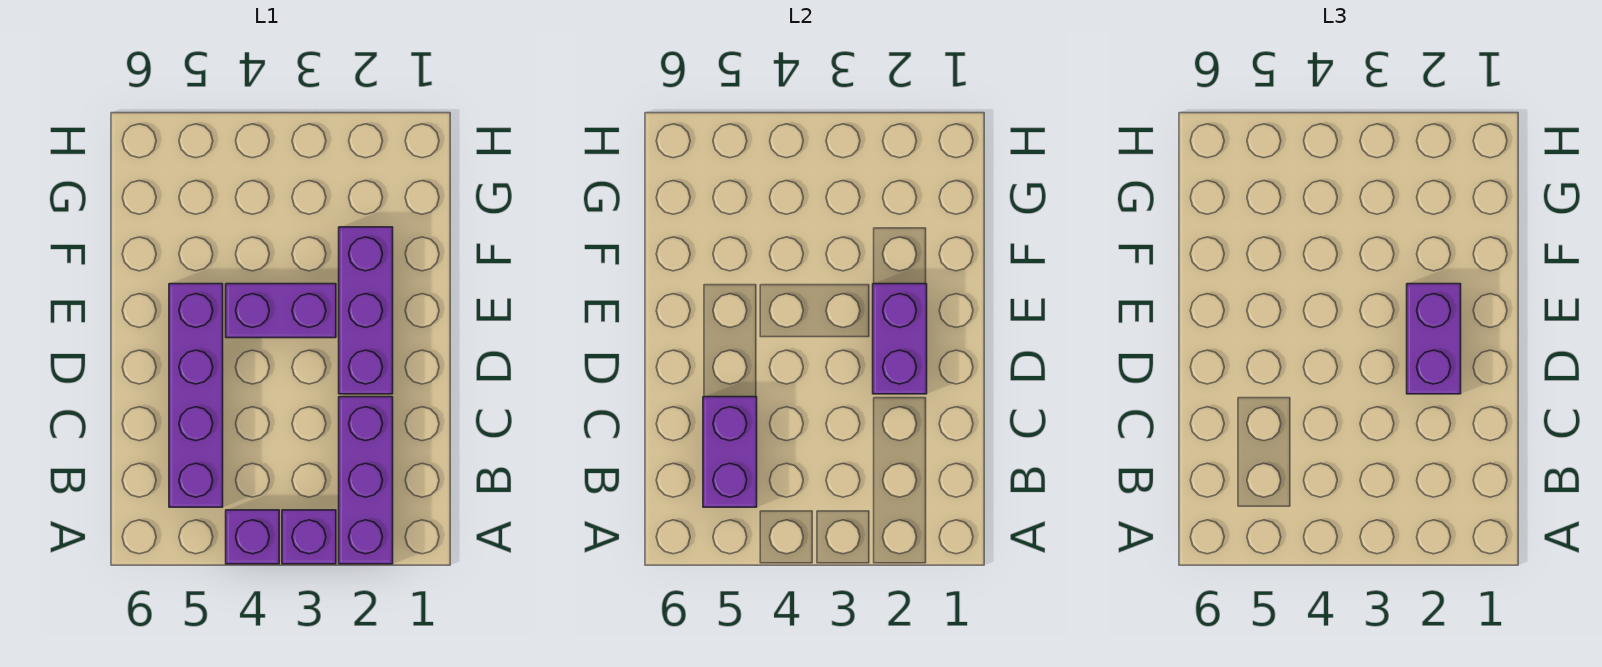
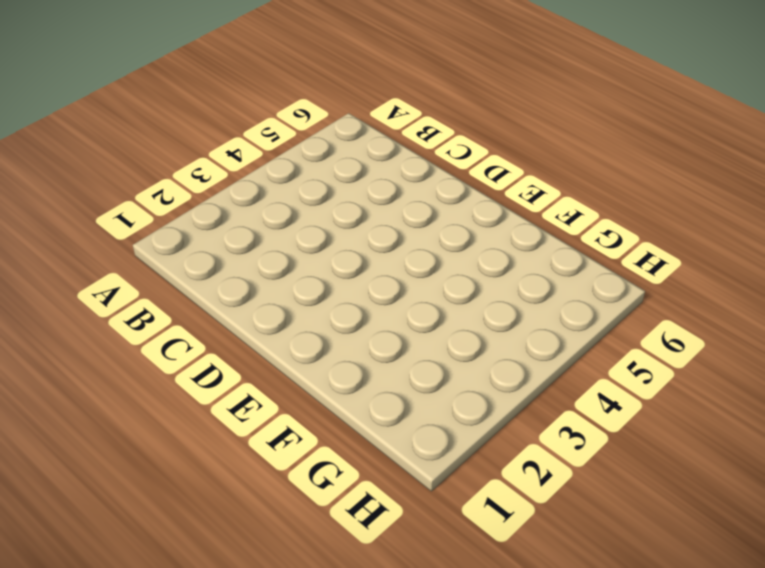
none -> purple 1x3 brick [339,397,393,564]
none -> purple 1x1 brick [282,510,336,564]

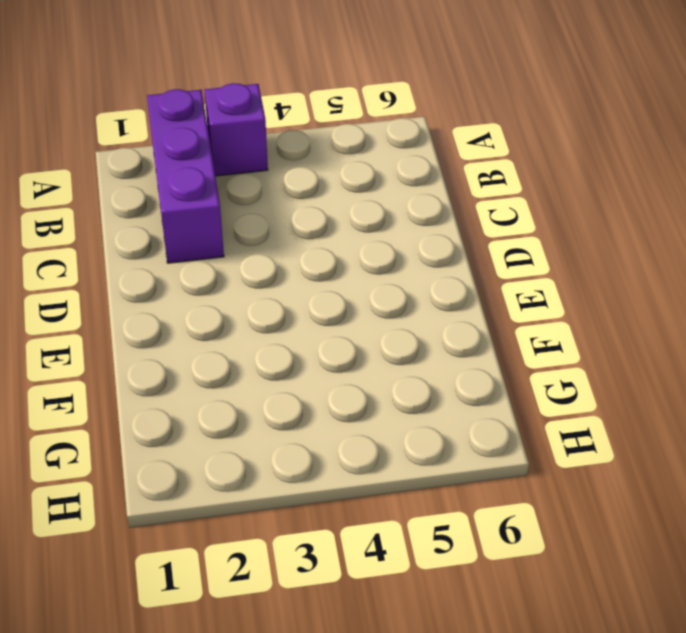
none -> purple 1x1 brick [226,510,279,564]
none -> purple 1x4 brick [169,284,223,507]

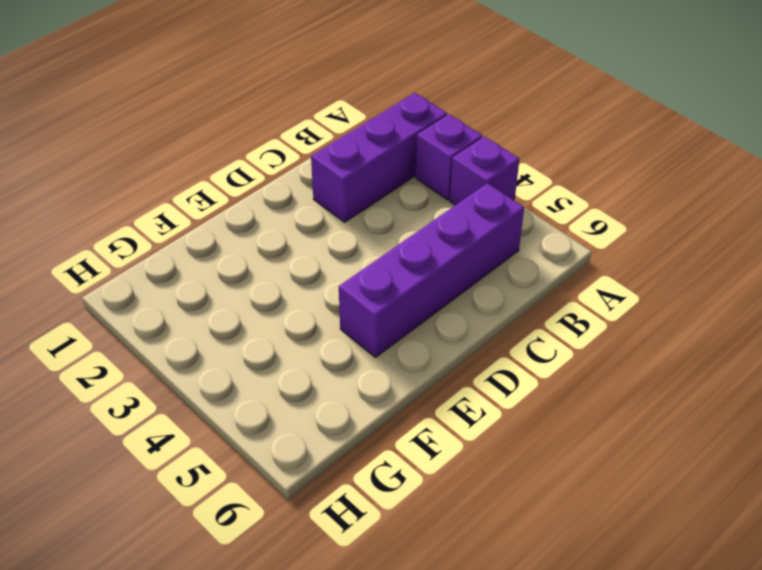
none -> purple 1x3 brick [339,227,393,394]
none -> purple 1x2 brick [226,284,336,338]

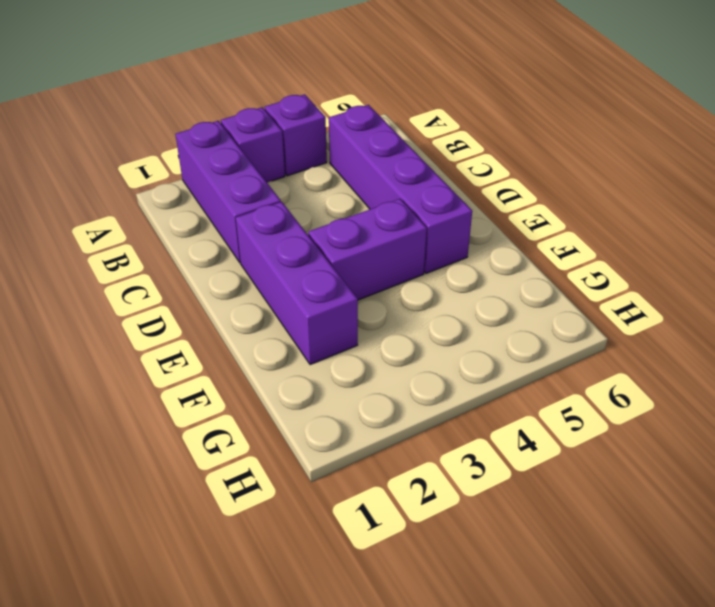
none -> purple 1x2 brick [703,397,757,507]
none -> purple 1x2 brick [873,284,927,394]

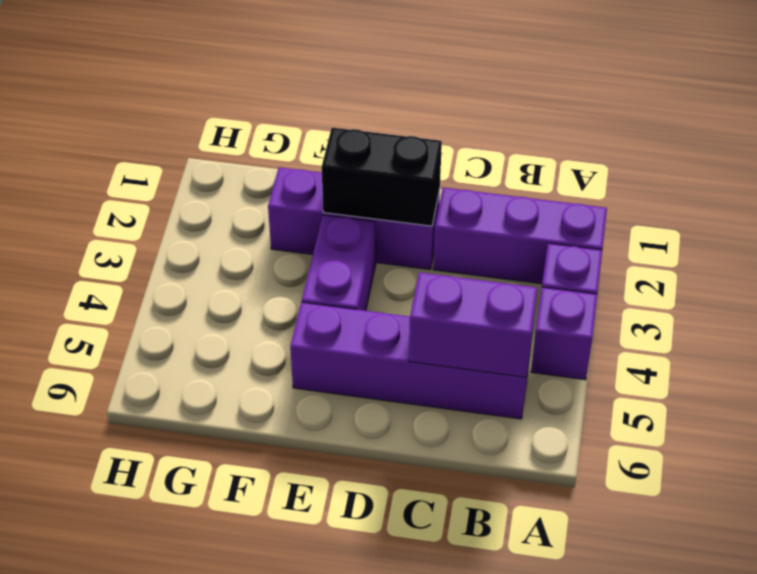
black 1x2 brick [322,128,442,226] -> purple 1x2 brick [873,284,927,394]
none -> purple 1x2 brick [1407,284,1461,394]

